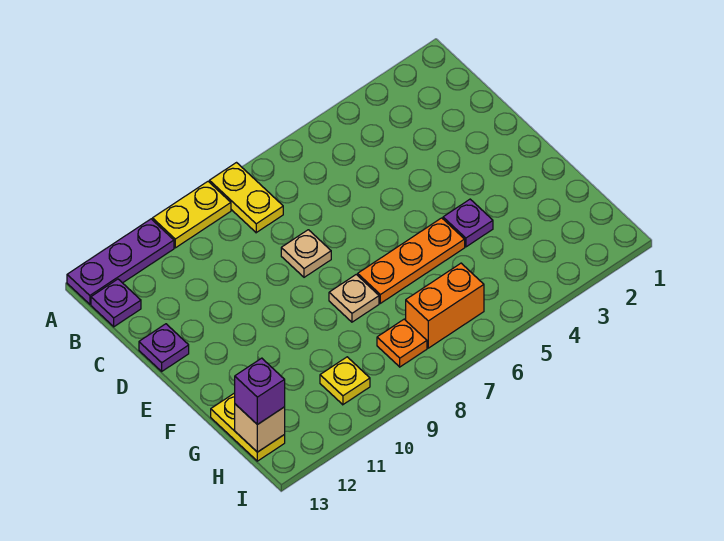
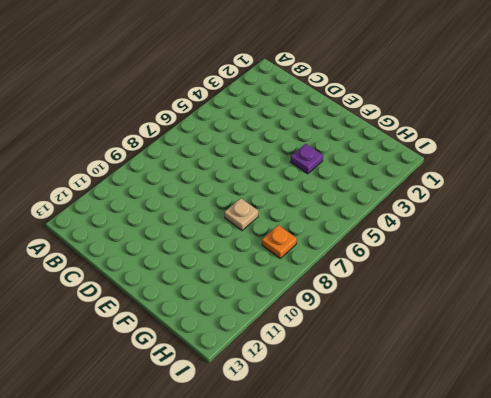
none -> yellow 1x2 plate [209,163,283,233]
none -> yellow 1x2 plate [152,182,231,248]
none -> purple 1x3 plate [67,219,174,304]

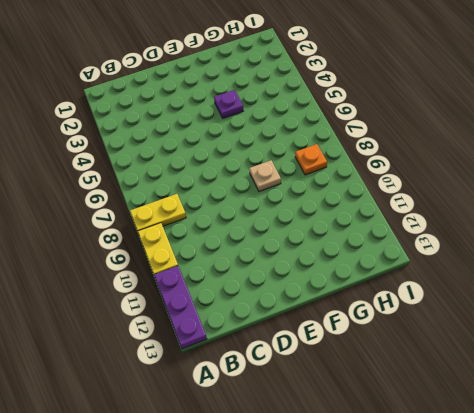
none -> purple 1x1 plate [91,279,141,327]
none -> tan 1x1 plate [281,230,331,277]
none -> purple 1x1 plate [139,324,189,371]

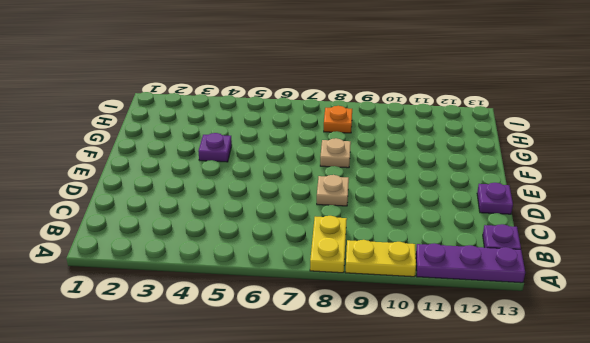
none -> orange 1x3 plate [358,218,465,303]
none -> yellow 1x2 plate [211,393,285,461]
none -> orange 1x2 brick [406,263,484,348]

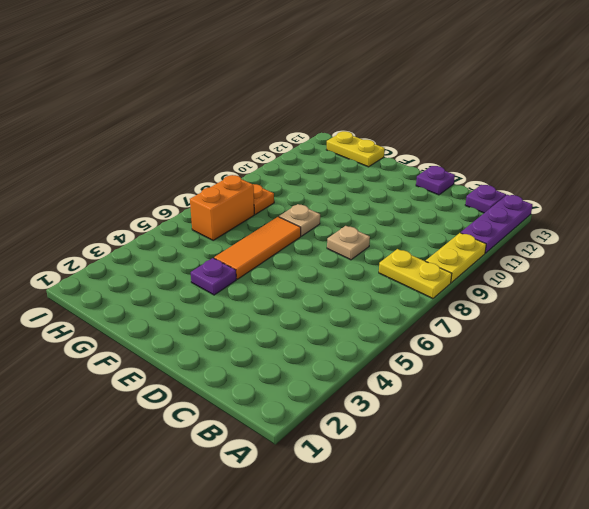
orange 1x3 tile [214,217,301,279] -> orange 1x3 plate [358,218,465,303]
none -> yellow 1x1 plate [320,357,370,405]
none -> tan 1x1 brick [235,404,285,452]
none -> purple 1x1 brick [235,358,285,425]

